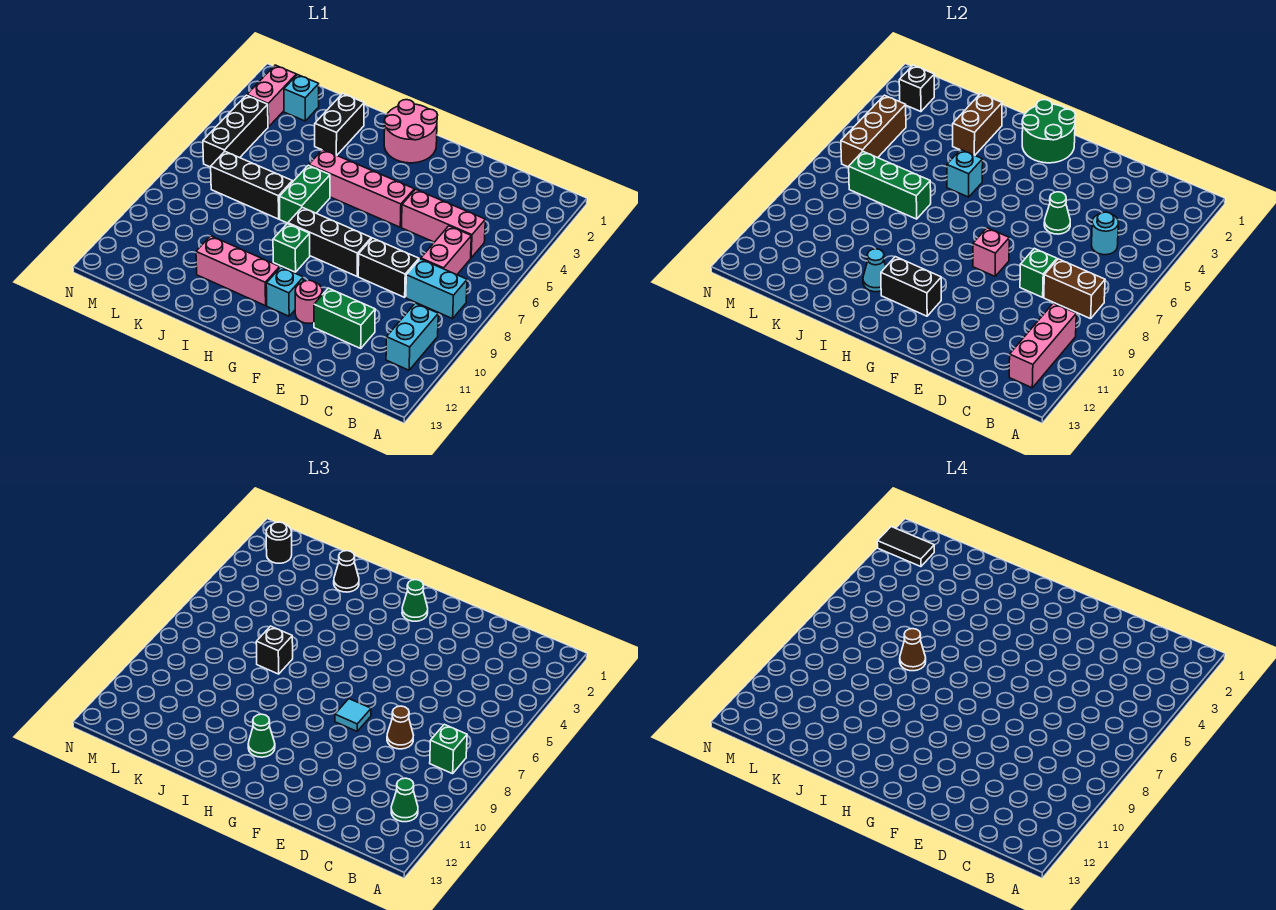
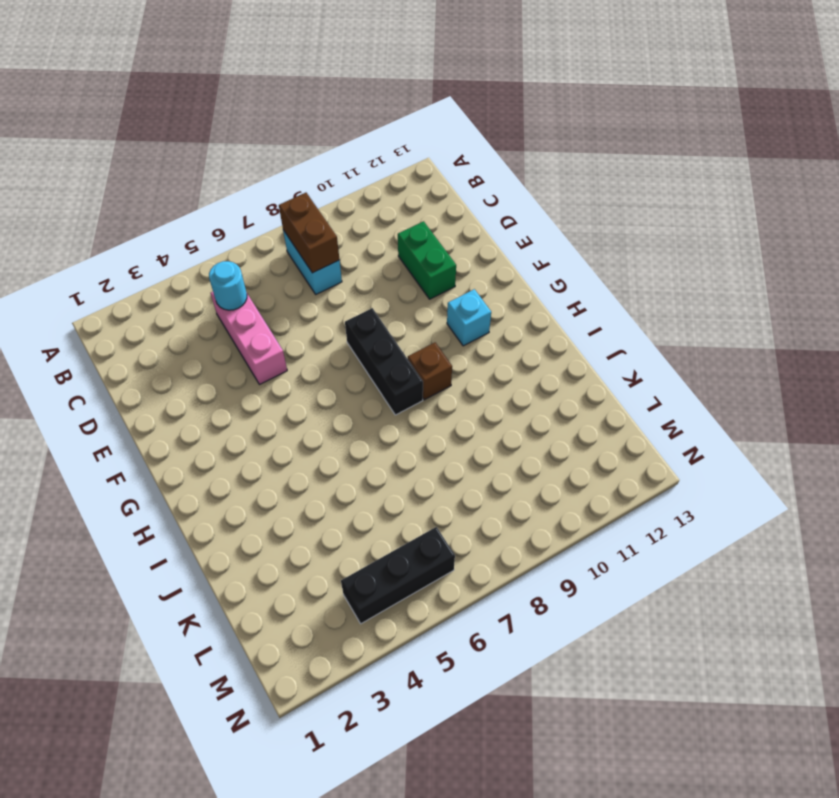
brown 1x1 brick [408,342,452,400] -> green 1x1 brick [273,224,310,272]
none -> cyan 1x2 brick [386,303,438,370]
none -> pink 1x2 brick [421,226,471,275]
none -> black 1x2 brick [358,238,419,297]
none -> pink 1x4 brick [309,150,414,227]

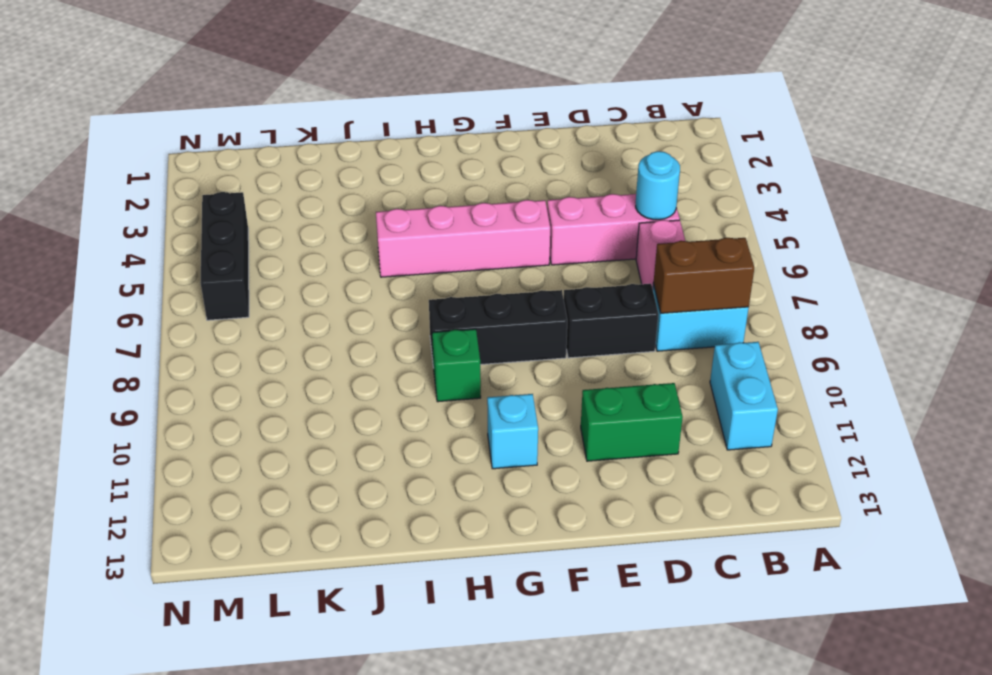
none -> pink 1x1 round brick [295,280,322,323]
none -> pink 2x2 round brick [384,100,437,163]
none -> pink 1x3 brick [196,236,280,306]
none -> green 1x2 brick [280,165,330,223]

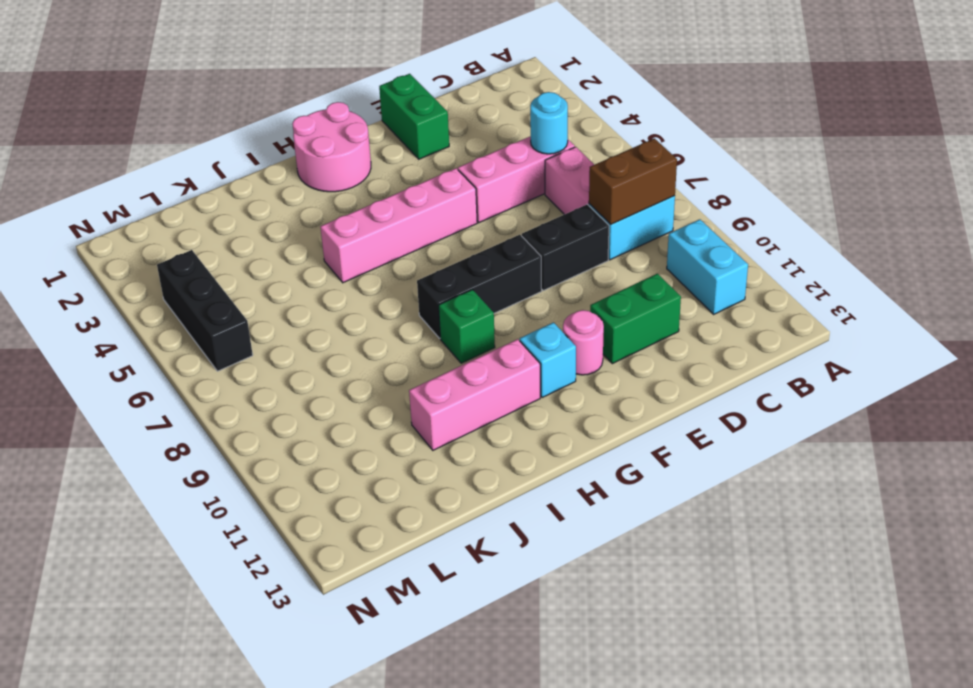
green 1x2 brick [379,74,449,159] -> green 1x2 brick moved to [280,165,330,223]
none -> black 1x2 brick [315,94,364,155]
none -> black 1x3 brick [211,152,292,219]
none -> cyan 1x1 brick [284,75,319,121]
none -> pink 1x2 brick [247,65,296,127]

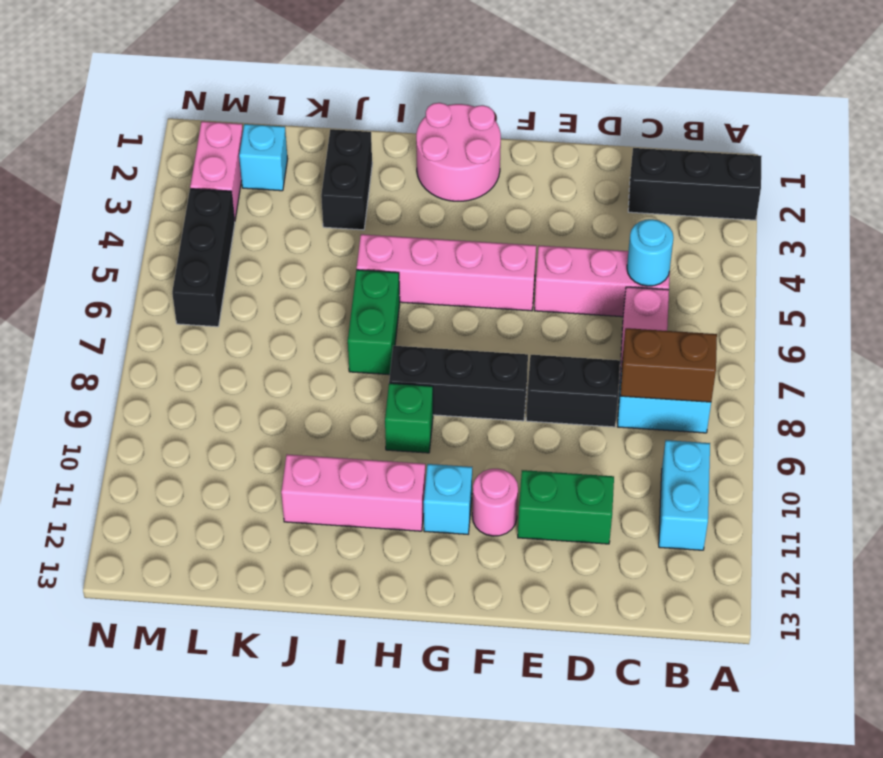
black 1x3 brick [628,148,762,220] -> black 1x3 brick moved to [211,152,292,219]
none -> pink 1x3 brick [1009,303,1076,388]
none -> green 1x1 brick [1020,248,1057,297]
none -> green 1x1 cone [1044,192,1070,234]
none -> pink 1x1 brick [973,228,1009,276]

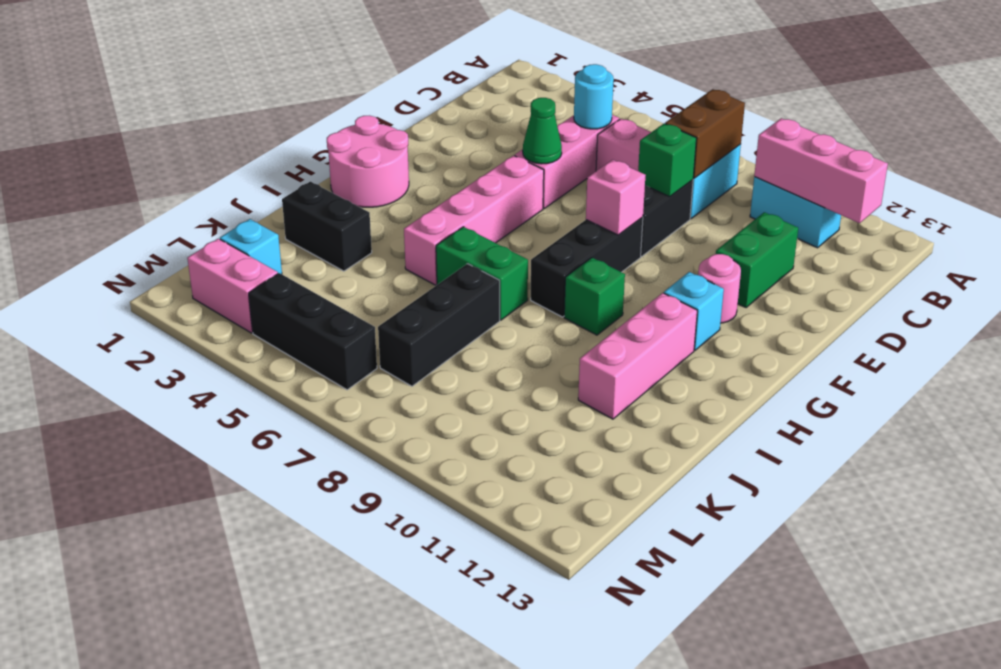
none -> green 2x2 round brick [1022,100,1075,163]
none -> black 1x2 brick [881,257,941,316]
none -> cyan 1x1 brick [947,150,983,197]
none -> cyan 1x1 cone [863,249,886,292]

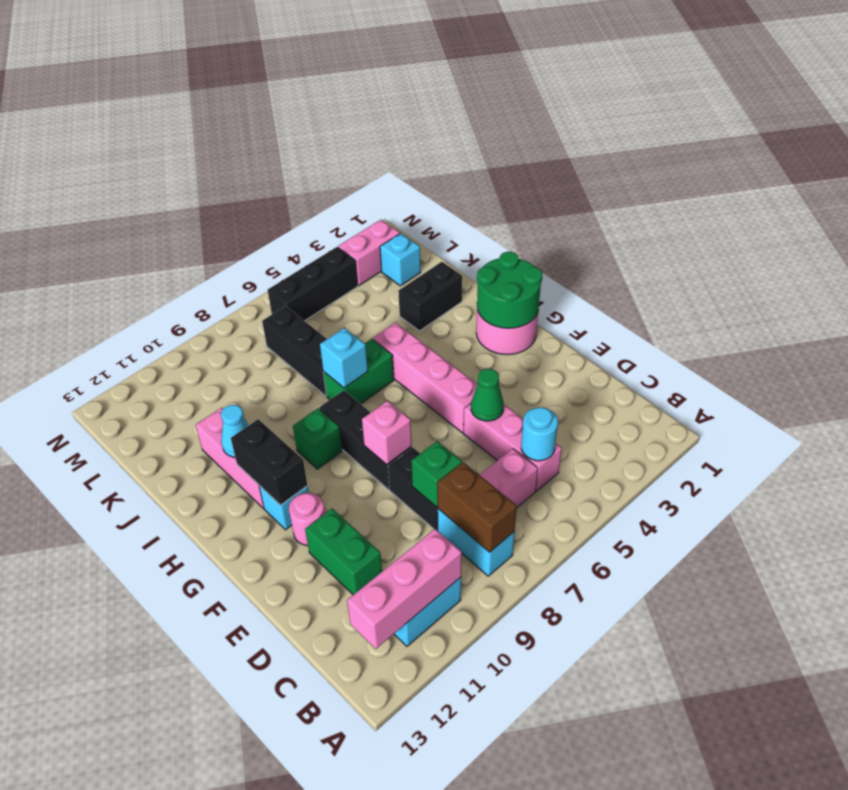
cyan 1x1 brick [320,328,368,388] -> cyan 1x1 brick moved to [947,150,983,197]
none -> brown 1x2 brick [953,94,1002,155]
none -> green 1x3 brick [849,152,931,219]
none -> black 1x1 brick [899,65,934,112]
none -> brown 1x3 brick [841,95,906,167]

